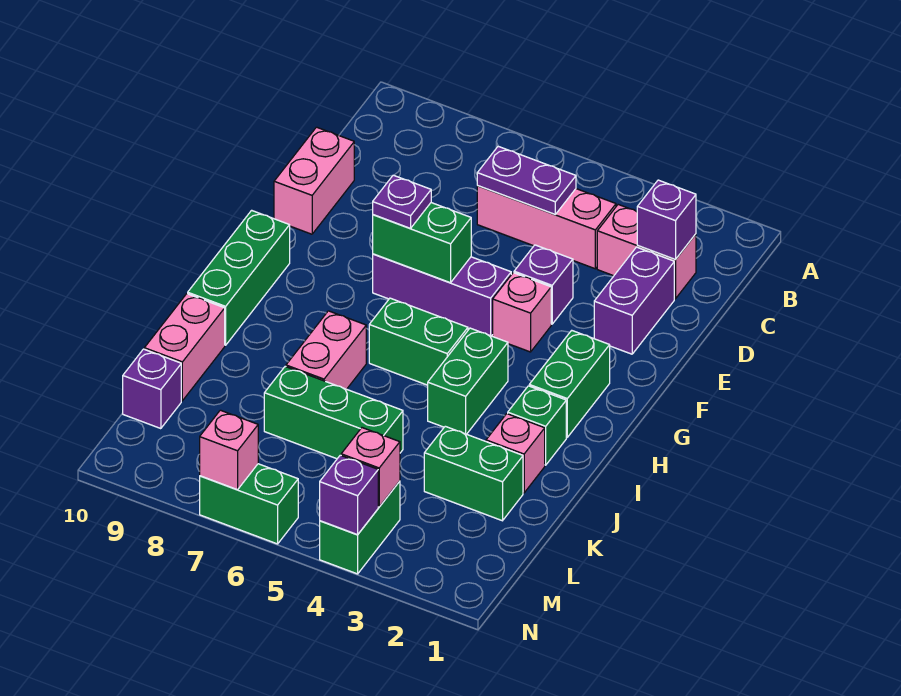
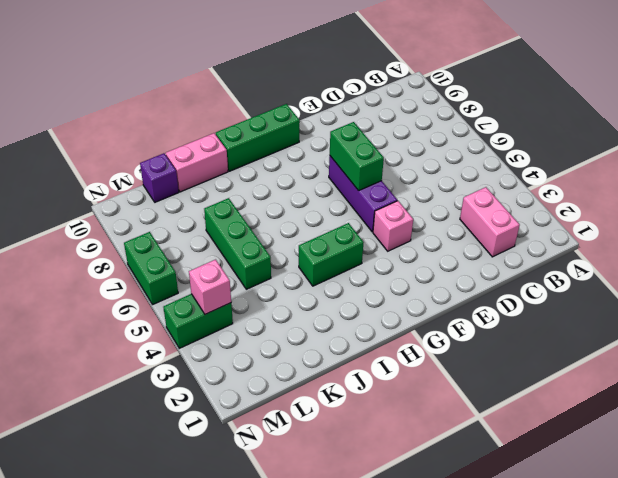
none -> pink 1x3 brick [477,186,616,269]
none -> purple 1x2 brick [594,247,674,354]
none -> pink 1x2 brick [274,127,354,234]

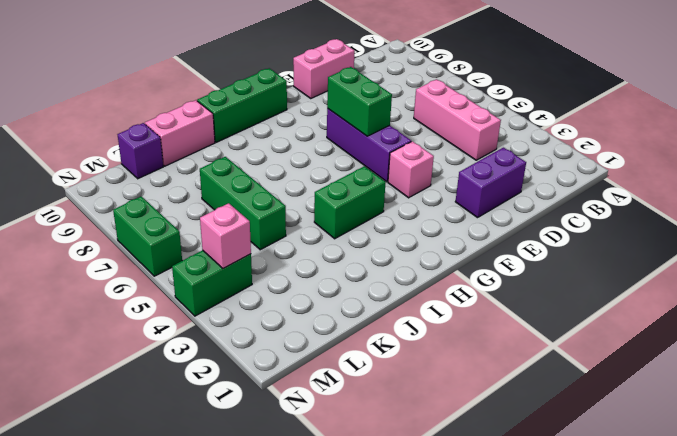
none -> pink 1x2 brick [597,205,696,299]
none -> purple 1x1 brick [514,245,573,324]
none -> green 1x2 brick [529,330,610,437]

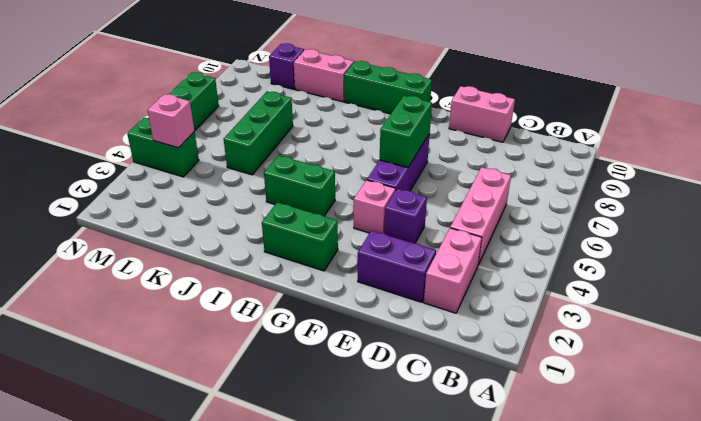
none -> green 1x2 brick [369,298,468,385]
none -> green 1x1 brick [508,386,566,465]
none -> pink 1x2 brick [286,311,366,389]

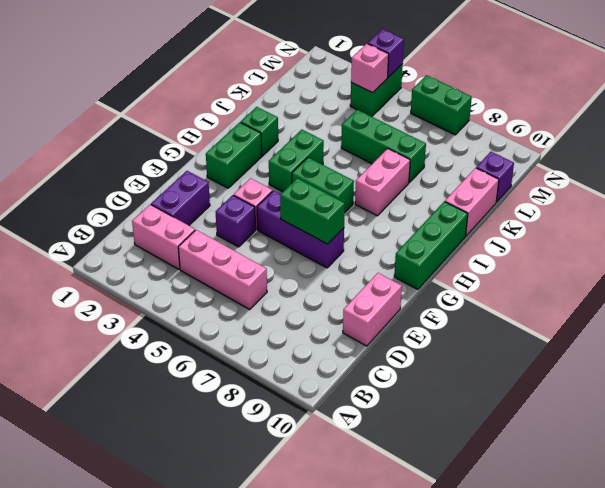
none -> pink 1x1 brick [486,414,545,493]
none -> green 1x2 brick [424,426,523,521]
none -> purple 1x1 brick [637,180,696,259]

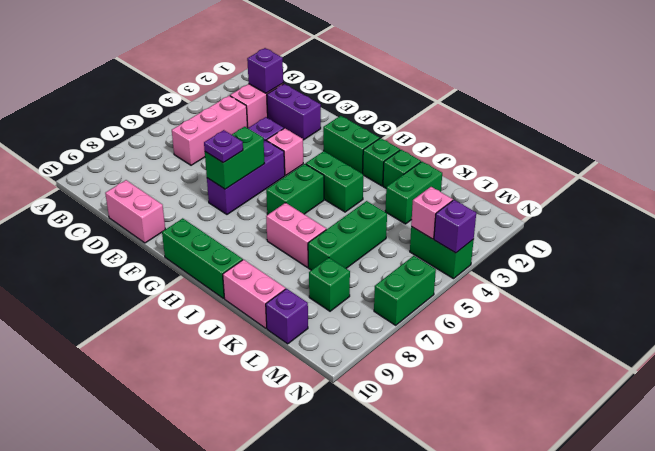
green 1x1 brick [383,150,421,188] -> pink 1x1 brick [486,414,545,493]
green 1x1 brick [309,258,350,311] -> none
none -> purple 1x2 plate [477,146,576,214]
none -> pink 1x1 brick [200,410,258,490]

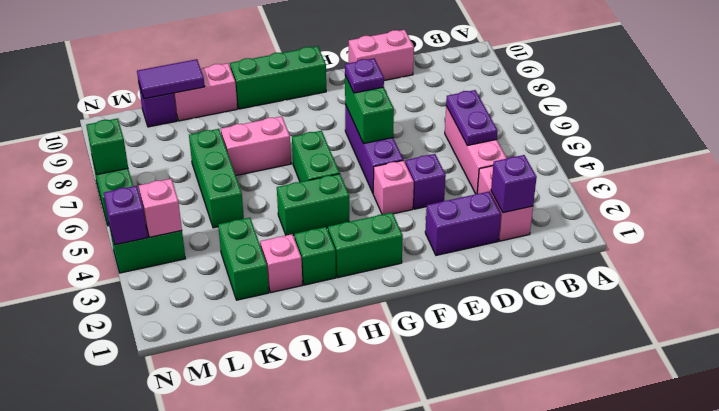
purple 1x2 tile [137,59,205,99] -> none
green 1x1 brick [86,118,128,175] -> pink 1x1 brick [200,410,258,490]

